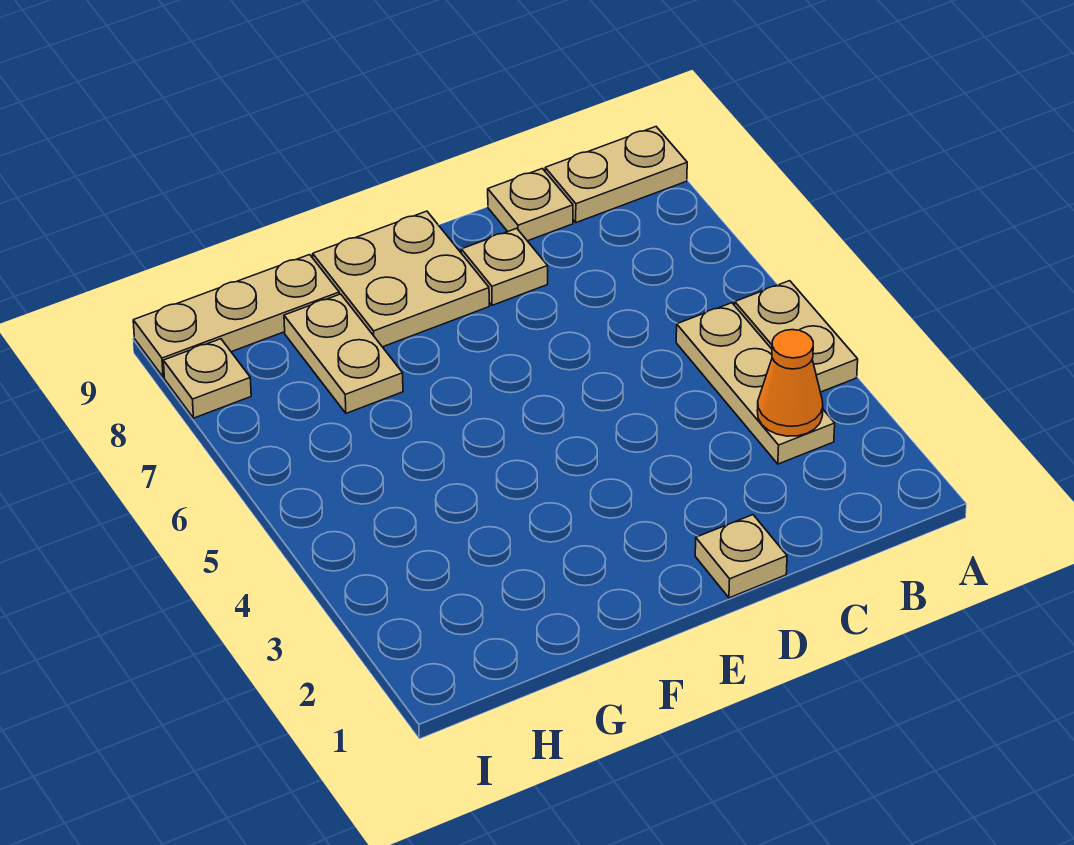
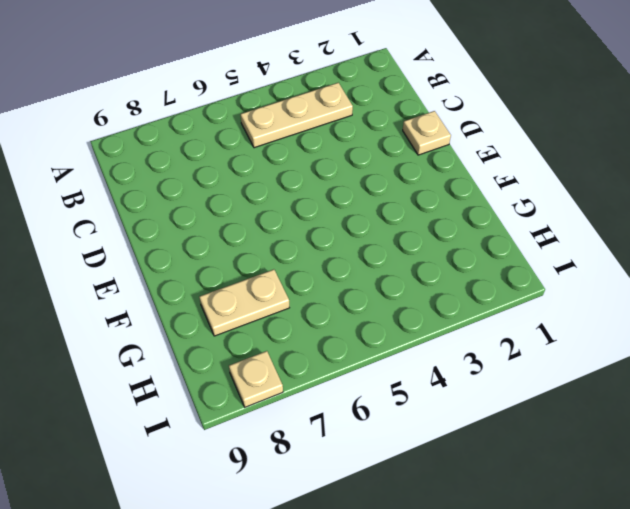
none -> tan 1x2 plate [735,281,858,392]
none -> tan 1x2 plate [545,127,687,223]

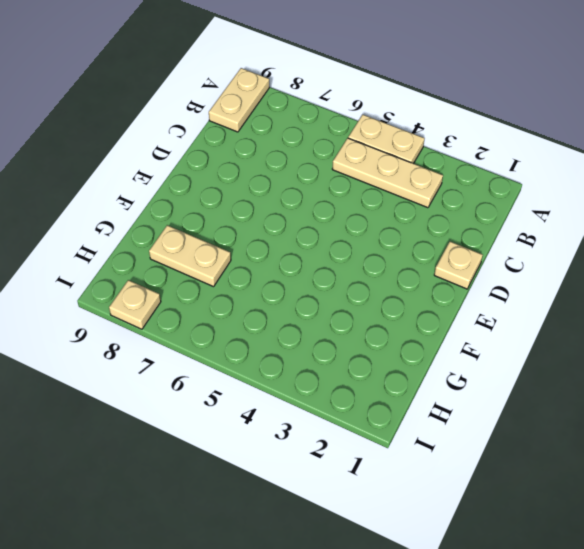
none -> tan 1x1 plate [488,169,573,241]
none -> tan 1x1 plate [461,228,548,305]

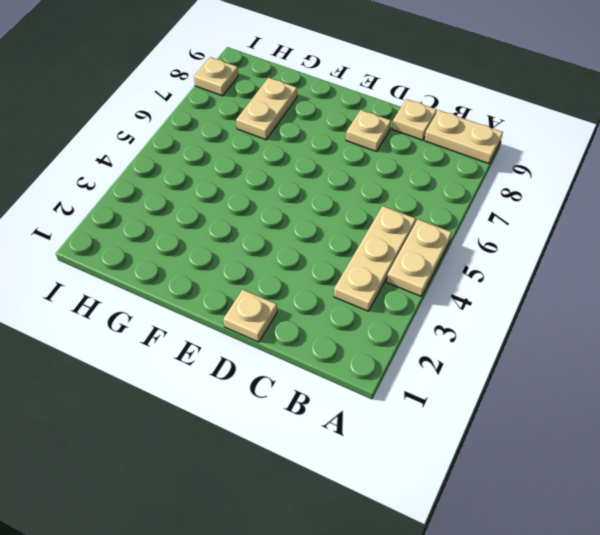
none -> tan 2x2 plate [313,211,489,347]
none -> tan 1x3 plate [133,255,339,377]

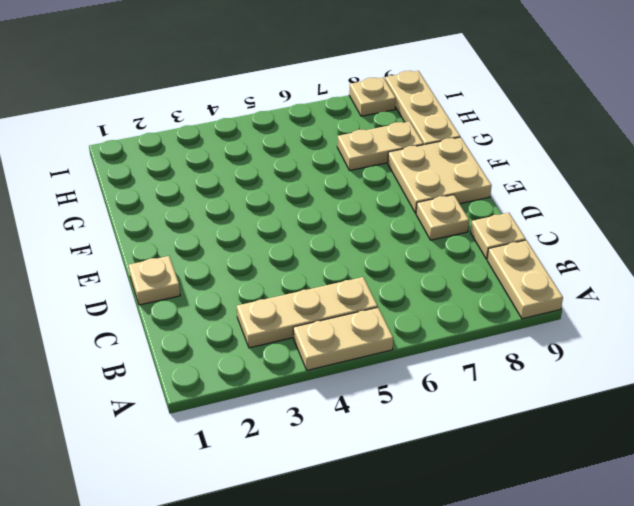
none -> orange 1x1 cone [757,330,823,436]

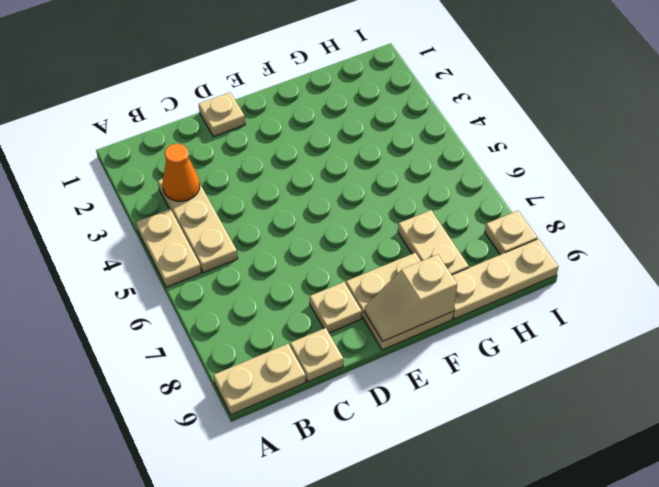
tan 1x2 slope [364,255,457,341] -> none

